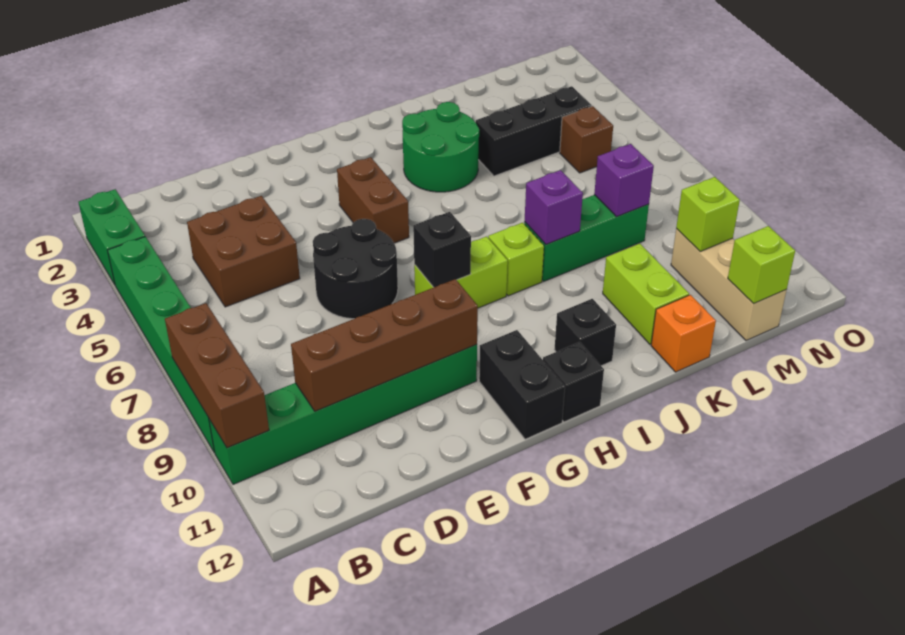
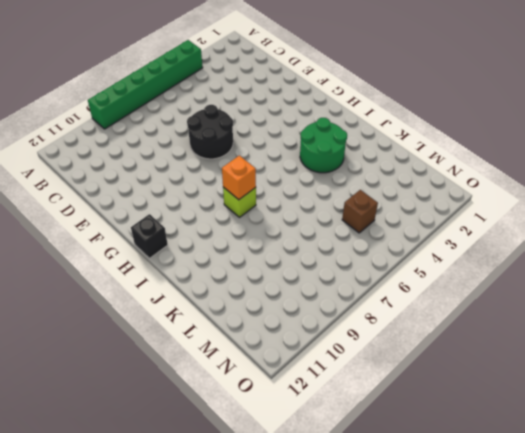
orange 1x1 brick [222,155,256,200] -> orange 1x1 brick moved to [651,295,716,372]
none -> green 1x2 brick [79,189,145,285]
none -> green 1x6 brick [209,344,477,484]
none -> brown 2x2 brick [187,196,300,307]

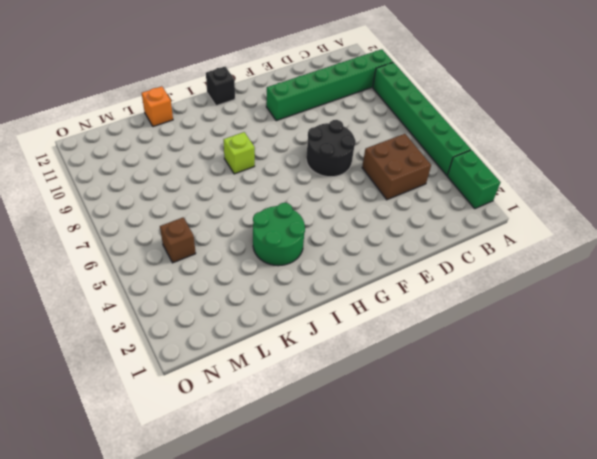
none -> brown 1x2 brick [337,157,409,243]
none -> lime 1x2 brick [414,236,508,308]
none -> black 1x2 brick [479,330,565,439]

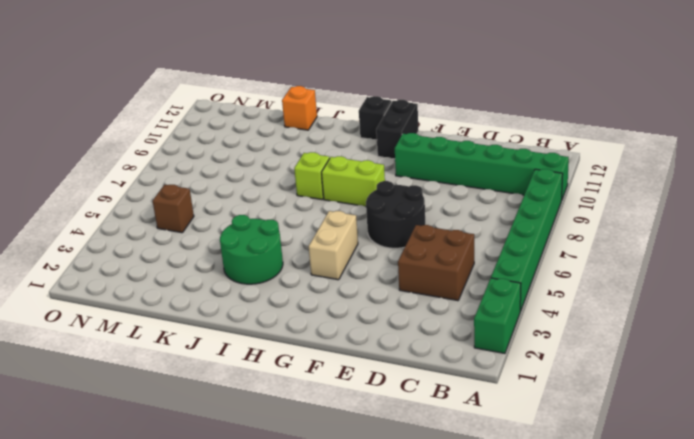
tan 1x2 brick [309,211,358,280] -> brown 1x2 brick [337,157,409,243]
none -> black 1x1 brick [554,299,616,366]
none -> green 1x3 brick [524,195,649,281]
none -> black 1x3 brick [476,86,592,176]

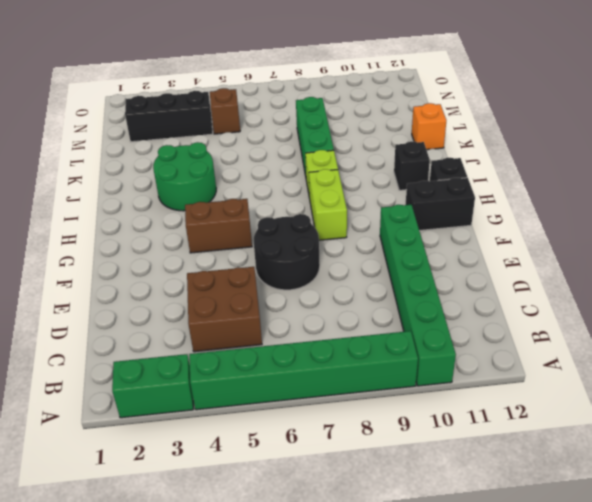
black 1x3 brick [125,91,213,142] -> black 1x3 brick turned to [476,86,592,176]
none -> lime 1x2 brick [603,243,689,344]
none -> tan 1x3 brick [671,228,787,341]
none -> brown 1x3 brick [165,303,269,448]

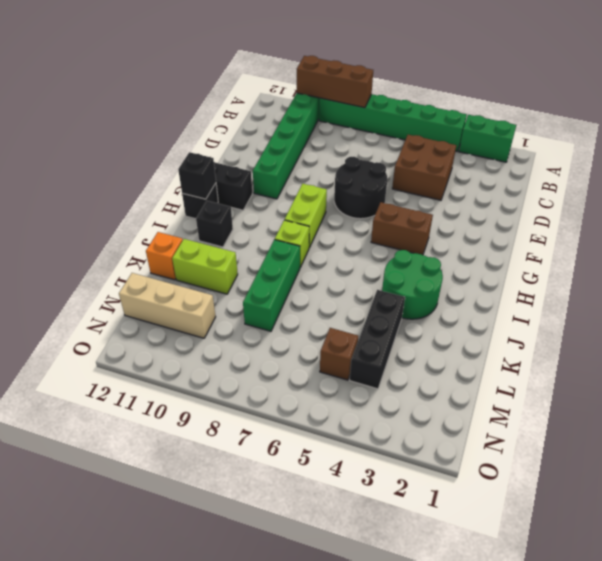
black 1x1 brick [178,152,216,199] -> black 1x1 brick moved to [413,212,471,287]
none -> brown 1x4 brick [291,279,478,411]
none -> purple 1x1 brick [525,170,583,244]
none -> purple 1x1 brick [594,144,654,217]

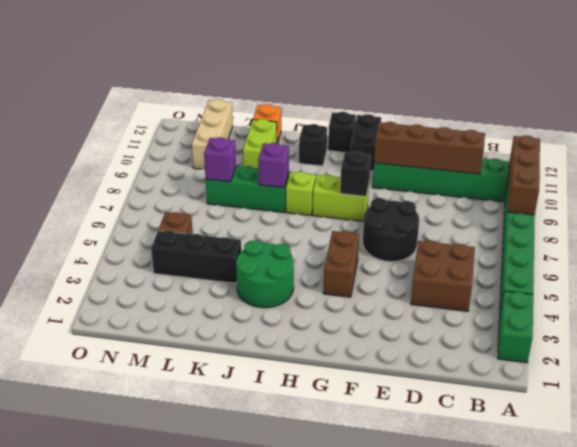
none -> lime 1x1 brick [676,177,740,251]
none -> lime 1x1 brick [728,226,795,303]

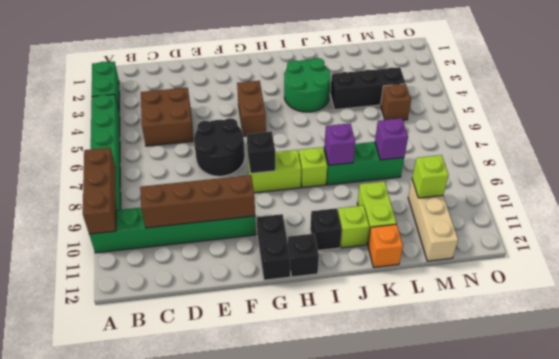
lime 1x1 brick [338,205,369,248] -> lime 1x1 brick moved to [728,226,795,303]

